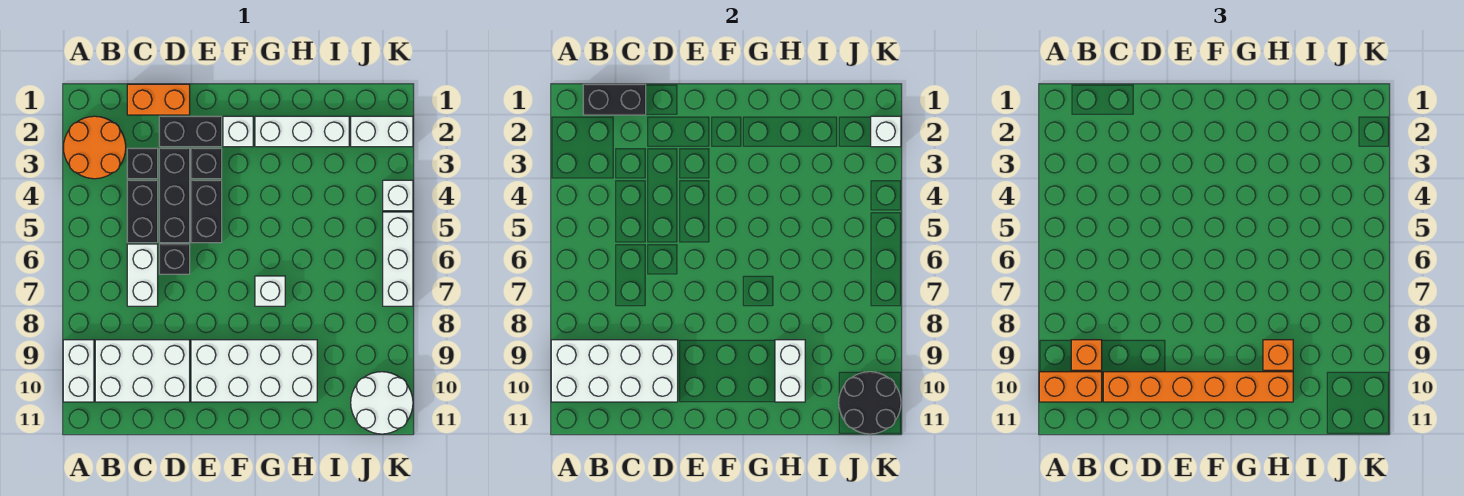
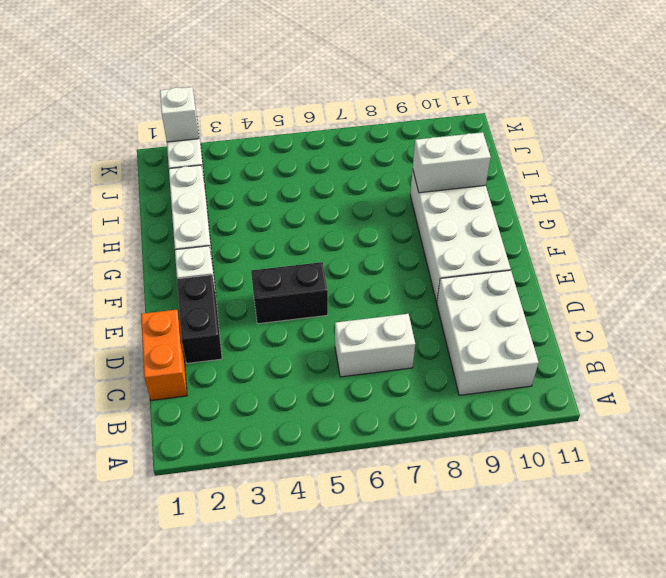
none -> orange 2x2 round brick [63,116,126,179]
none -> white 1x2 brick [63,340,94,402]
none -> black 1x1 brick [127,148,158,179]

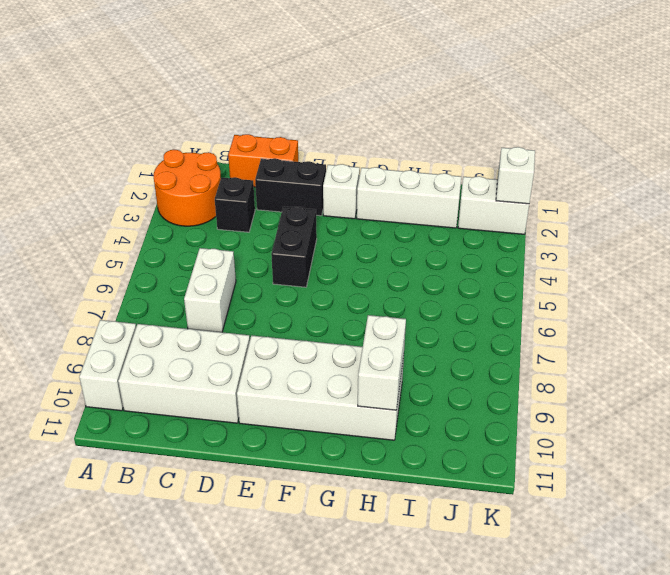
none -> black 1x2 brick [127,180,158,243]
none -> black 1x3 brick [159,148,190,243]
none -> black 1x1 brick [159,244,190,274]

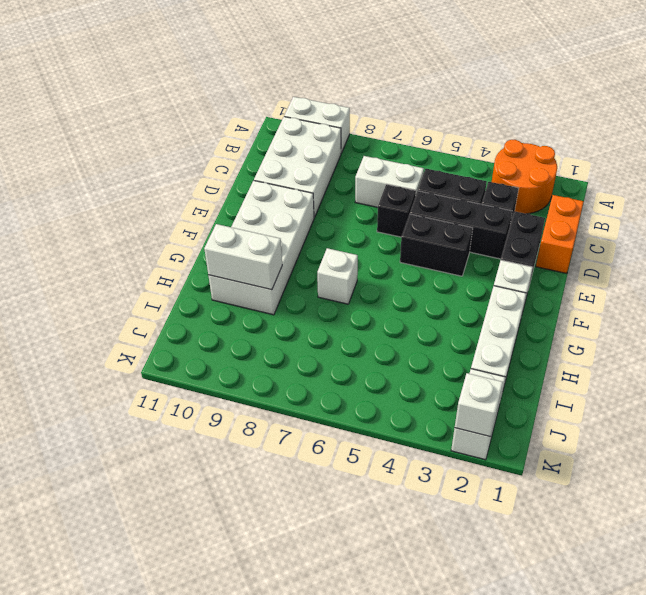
none -> black 1x1 brick [191,148,222,179]
none -> white 2x2 round brick [351,372,413,434]
none -> white 1x1 brick [383,180,413,211]

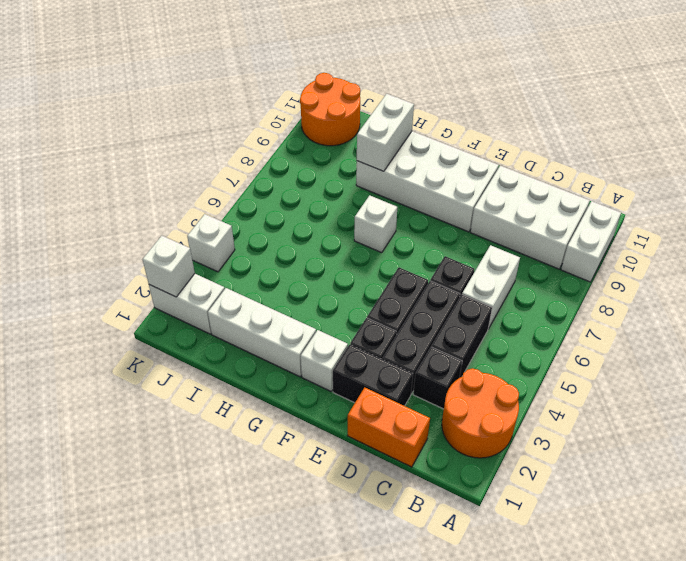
orange 2x2 round brick [300,73,360,146] -> white 2x2 round brick [351,372,413,434]
none -> white 1x3 brick [383,212,413,306]
none -> white 2x4 brick [551,340,678,402]
none -> black 1x2 brick [583,84,646,115]

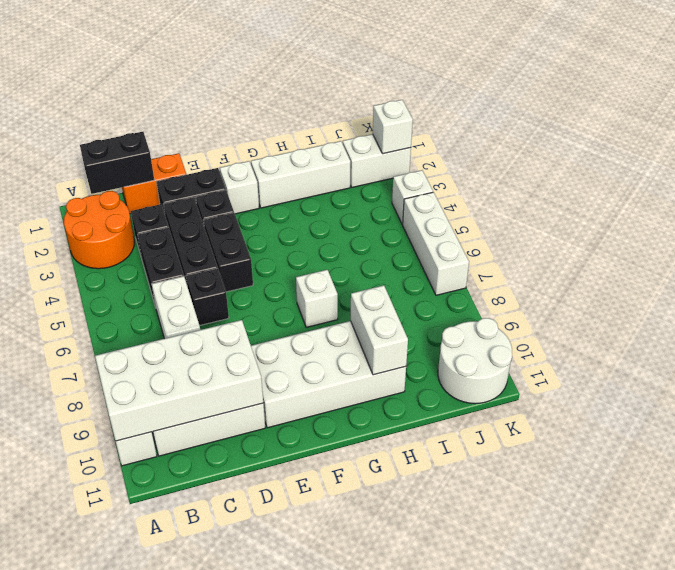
none -> black 2x2 round brick [839,372,901,434]
none -> orange 1x2 brick [1039,372,1102,402]
none -> orange 1x1 brick [1071,340,1102,370]

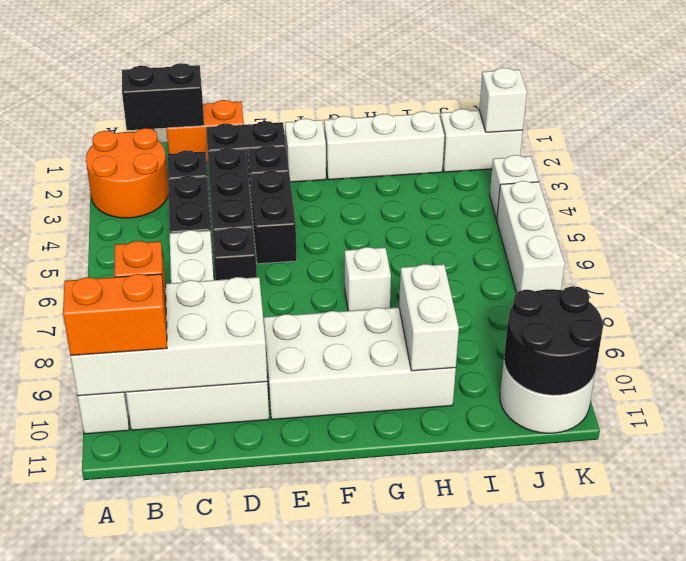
none -> orange 1x6 brick [1103,372,1293,402]
none -> orange 1x1 brick [1263,340,1293,370]

